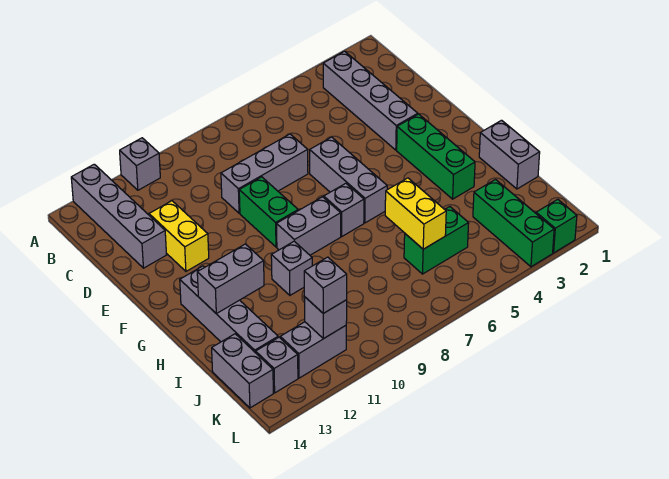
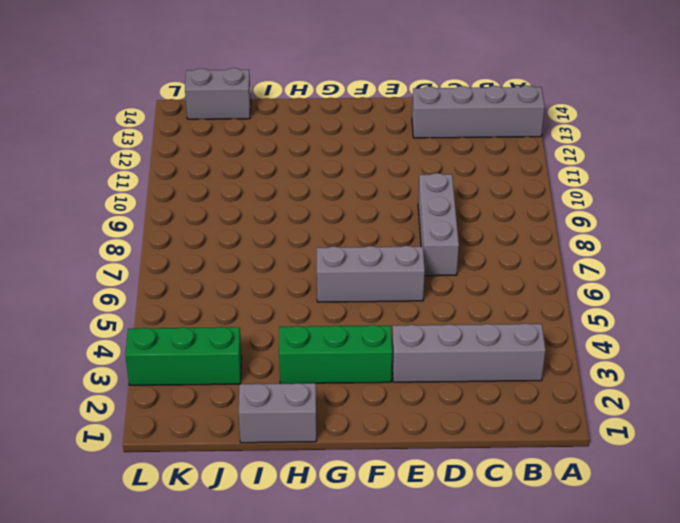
none -> grey 1x1 brick [120,138,160,190]
none -> yellow 1x2 brick [149,201,209,271]
none -> green 1x2 brick [239,177,298,247]

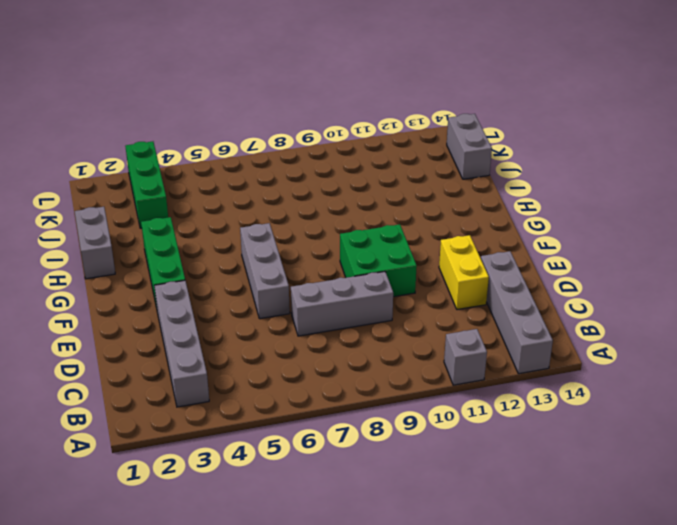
green 2x2 brick [340,224,417,297] -> green 1x2 brick [239,177,298,247]
none -> grey 1x1 brick [324,183,364,236]
none -> grey 1x2 brick [277,197,341,255]
none -> grey 1x4 brick [180,266,278,353]

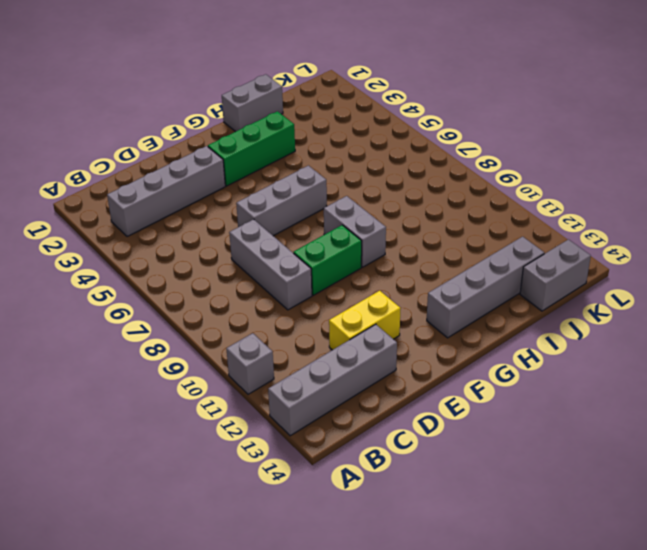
none -> grey 1x1 brick [324,183,364,236]
none -> grey 1x1 brick [271,241,312,295]
none -> green 1x3 brick [473,180,554,267]

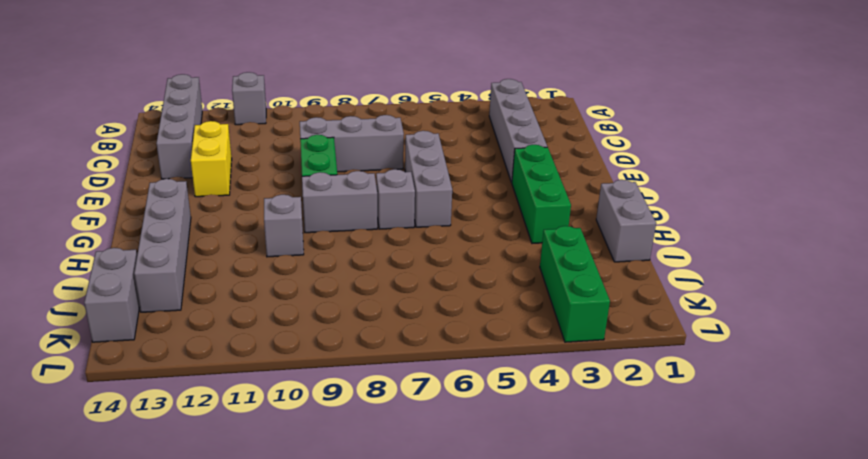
none -> green 1x2 brick [404,207,469,274]
none -> grey 1x2 brick [280,322,346,378]
none -> grey 1x1 brick [256,337,298,393]

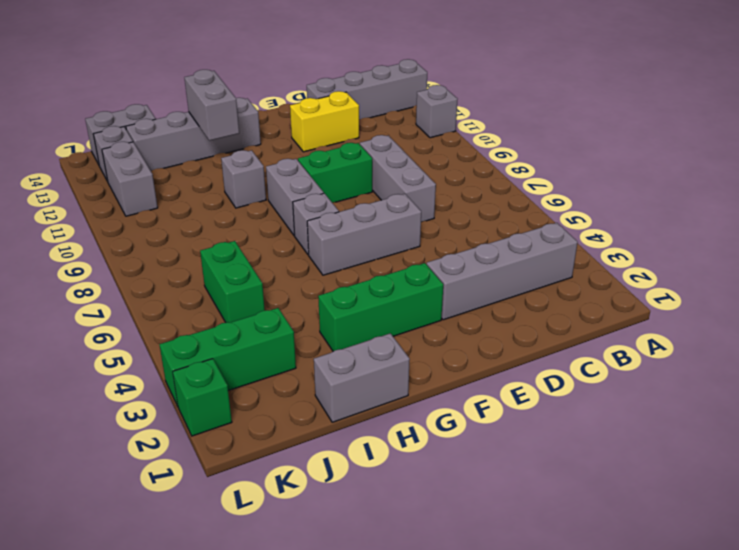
none -> yellow 1x2 brick [385,178,446,249]
none -> grey 1x1 brick [305,297,347,339]
none -> grey 1x1 brick [304,257,347,313]

